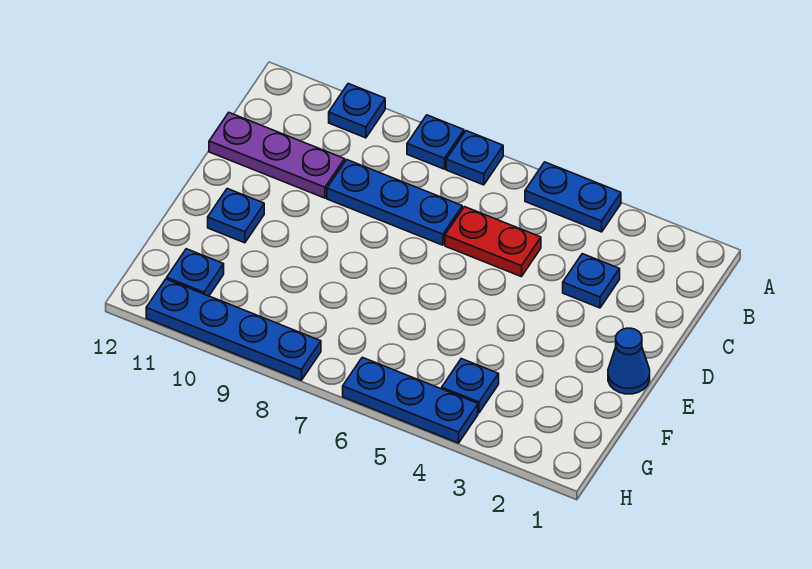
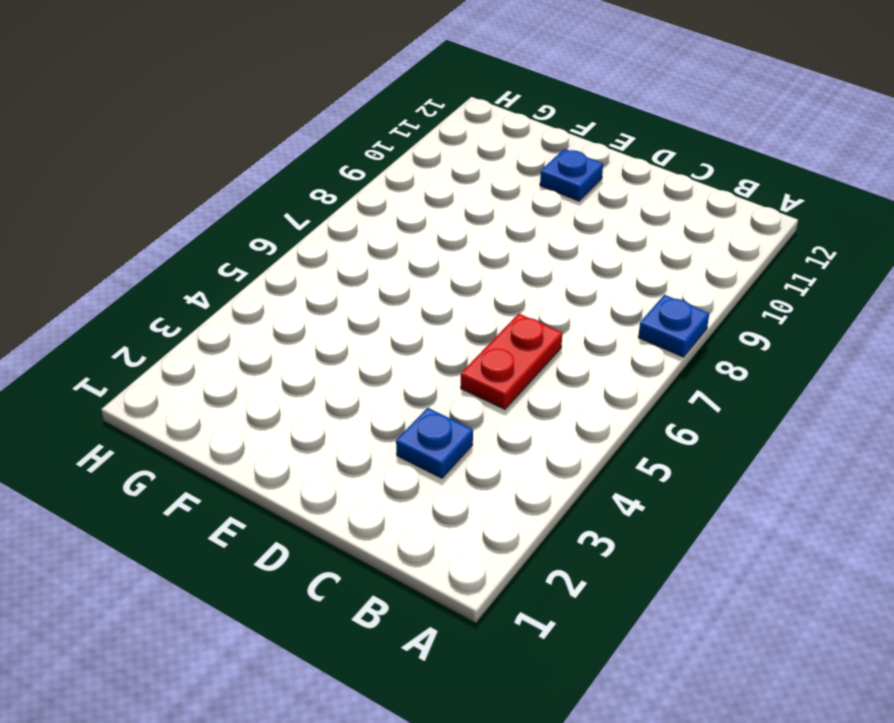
none -> blue 1x2 plate [525,162,621,232]
none -> blue 1x1 plate [446,131,503,185]
none -> blue 1x1 plate [329,84,385,138]

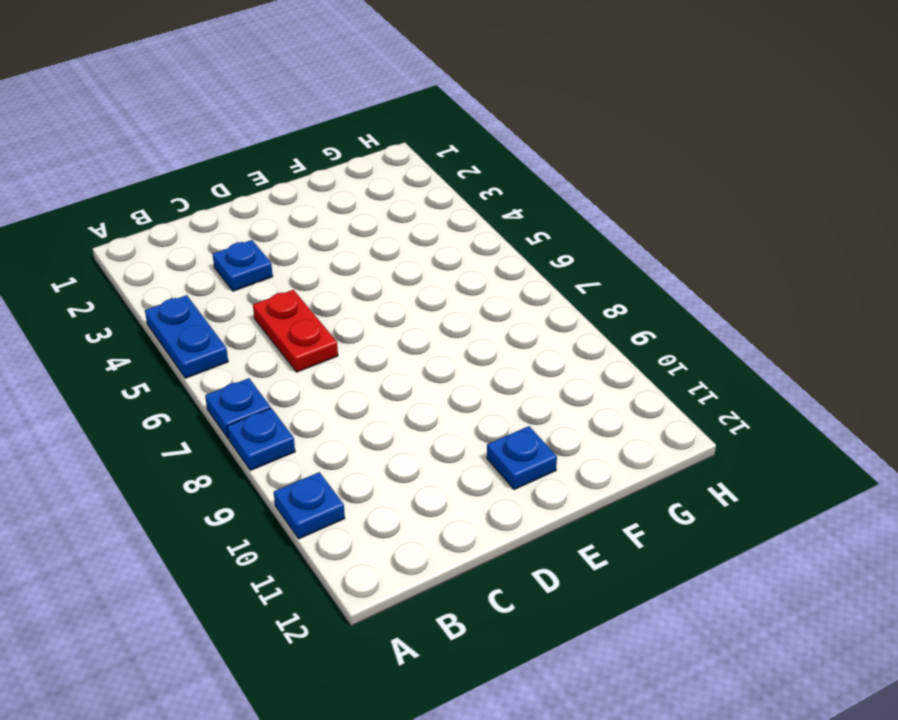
none -> blue 1x3 plate [327,160,462,245]
none -> purple 1x3 plate [209,113,345,198]
none -> blue 1x1 cone [608,328,650,394]

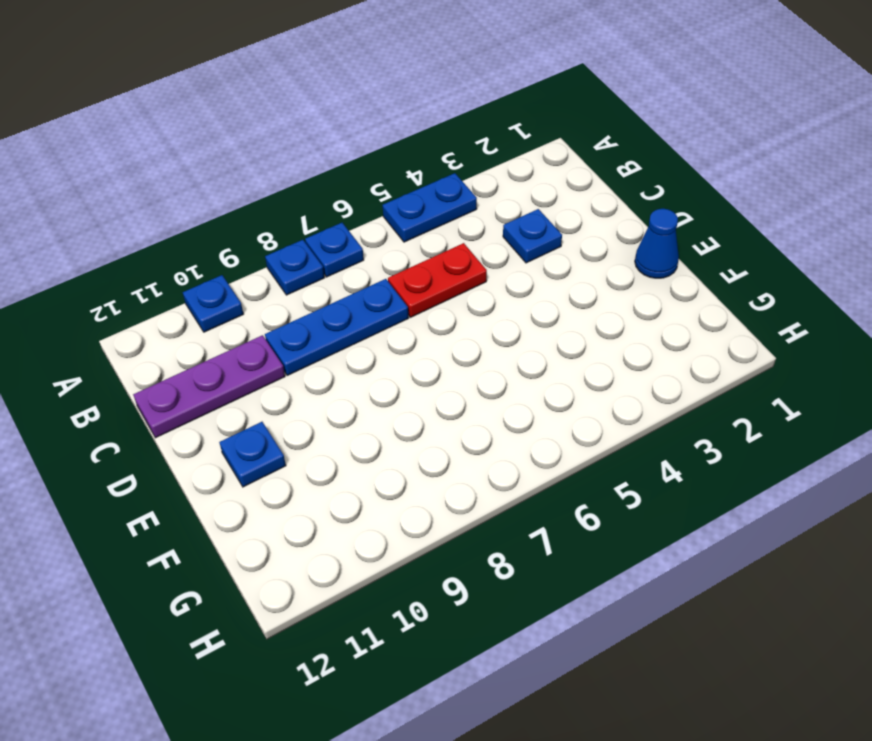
none -> blue 1x1 plate [442,359,499,413]
none -> blue 1x1 plate [167,249,224,296]
none -> blue 1x3 plate [343,357,478,443]

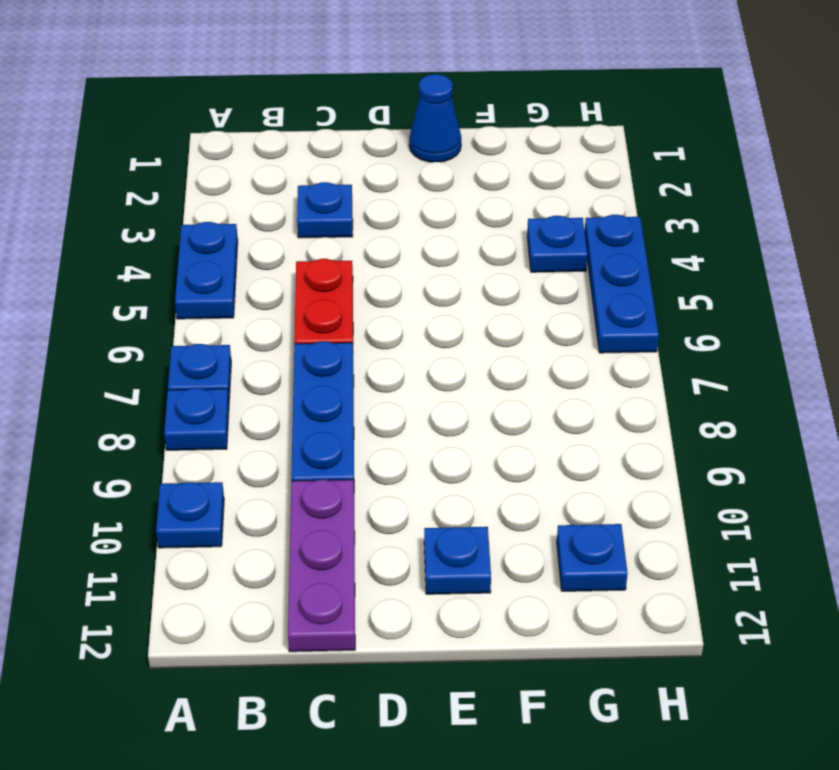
none -> blue 1x4 plate [146,279,321,380]

